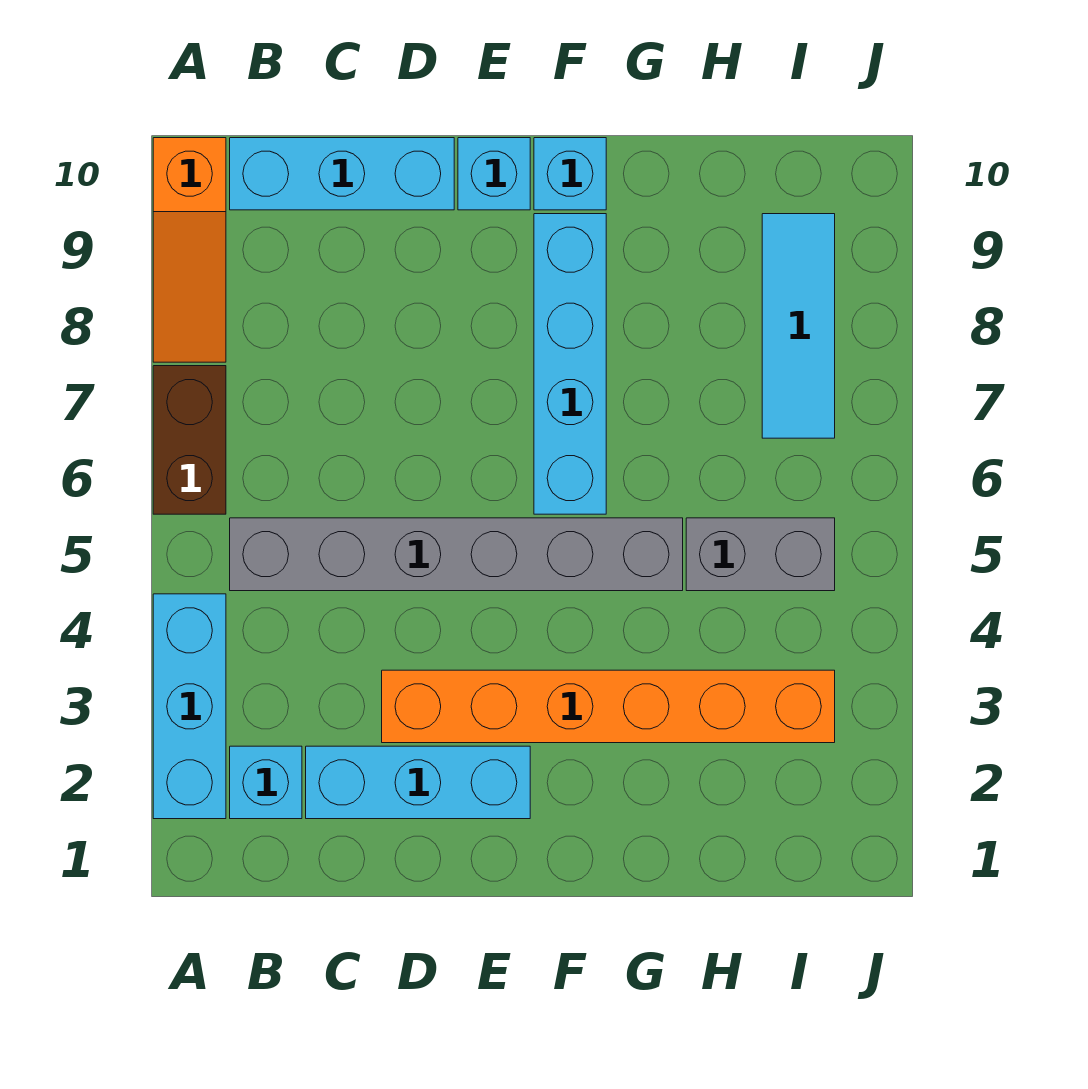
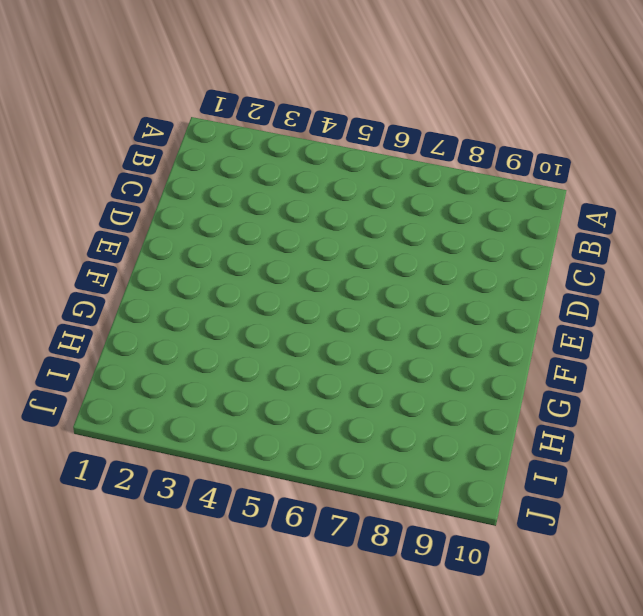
none -> cyan 1x3 brick [153,594,226,819]
none -> brown 1x2 brick [153,366,226,514]
none -> orange 1x3 slope [153,138,226,362]

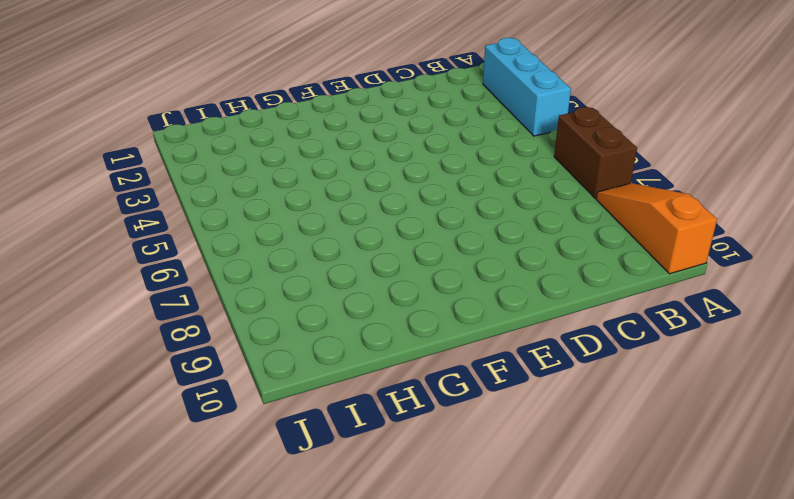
none -> cyan 1x1 brick [230,746,302,819]
none -> grey 1x6 brick [230,518,683,591]
none -> cyan 1x3 brick [230,138,454,210]

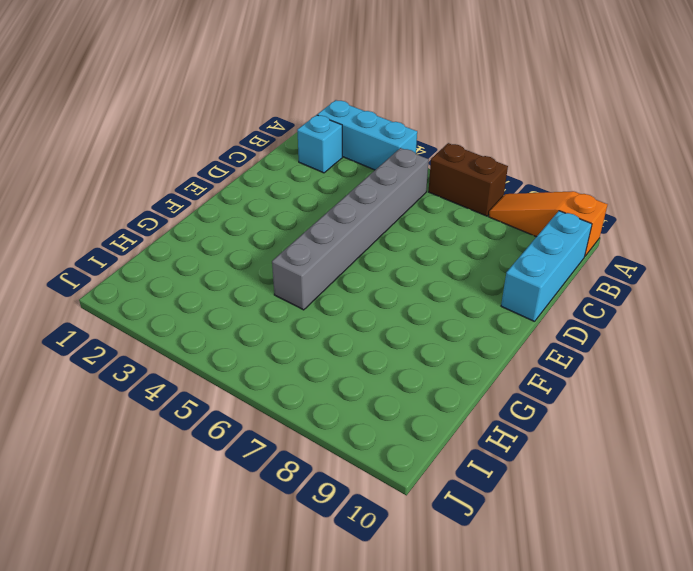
none -> cyan 1x3 brick [306,746,530,819]
none -> orange 1x6 brick [382,670,835,743]
none -> cyan 1x1 brick [458,138,530,210]

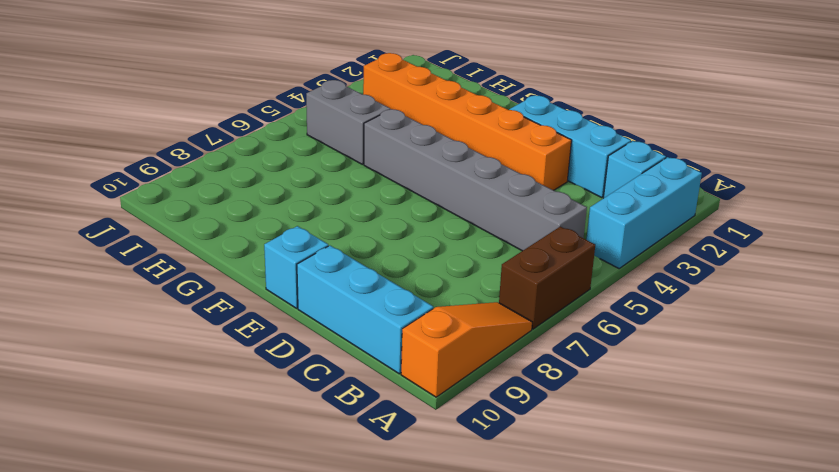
none -> cyan 1x4 brick [534,214,606,514]
none -> cyan 1x1 brick [534,138,606,210]
none -> cyan 1x3 tile [762,214,835,438]

